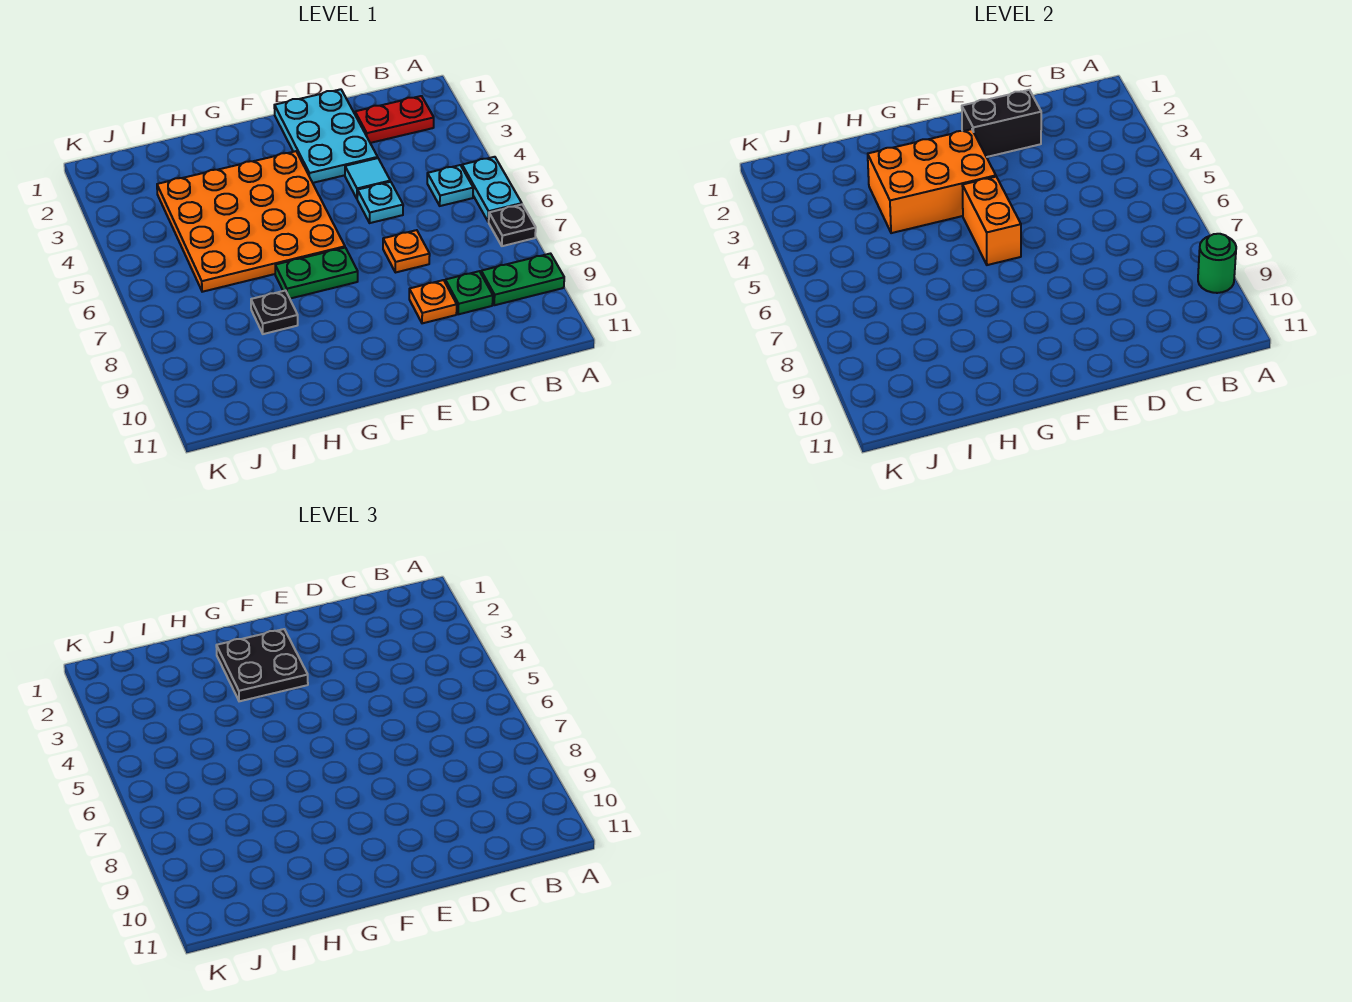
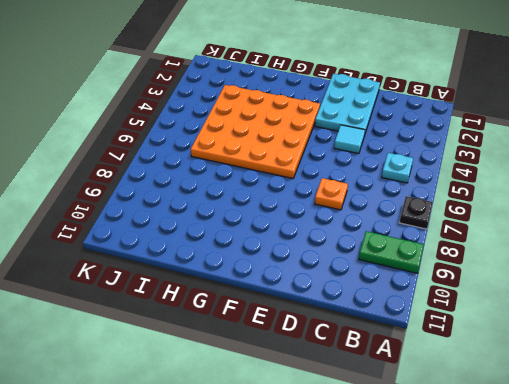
none -> cyan 1x2 plate [462,157,522,222]
none -> red 1x2 plate [355,96,434,143]
none -> green 1x1 plate [445,271,493,314]

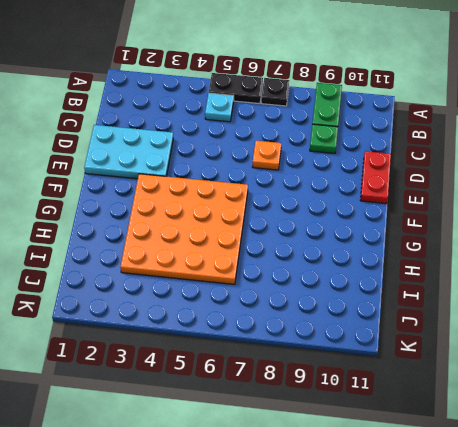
black 1x2 plate [209,73,263,104] -> cyan 1x2 plate [462,157,522,222]
red 1x2 plate [360,151,391,204] -> red 1x2 plate moved to [355,96,434,143]
none -> cyan 1x1 tile [345,158,390,198]
none -> cyan 1x1 plate [357,182,403,223]
none -> orange 1x1 plate [409,280,457,323]

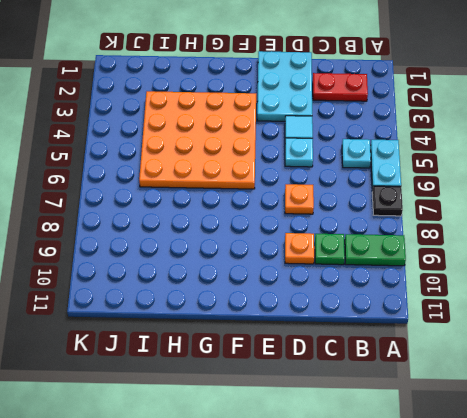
none -> green 1x2 plate [275,248,358,299]
none -> black 1x1 plate [251,291,298,334]
none -> green 1x1 round brick [1198,234,1236,293]

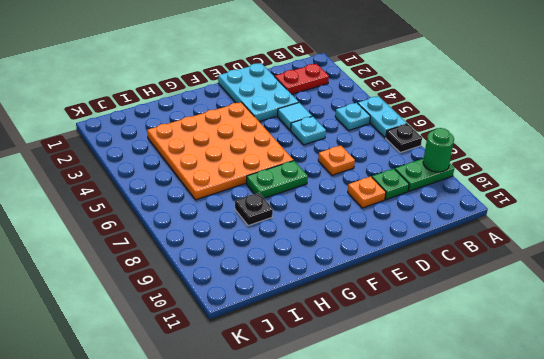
none -> black 1x2 brick [962,90,1041,157]
none -> orange 2x3 brick [868,129,996,233]
none -> orange 1x2 brick [962,177,1021,265]

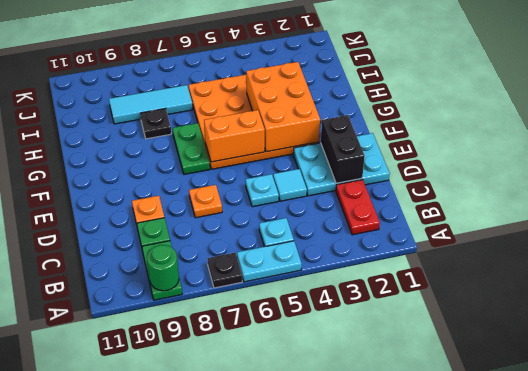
cyan 1x3 tile [109,85,193,124] -> none
none -> black 2x2 plate [216,629,308,701]

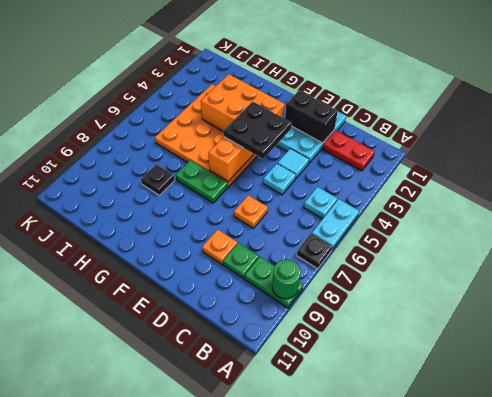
black 2x2 plate [224,101,292,159] -> black 2x2 plate moved to [216,629,308,701]

